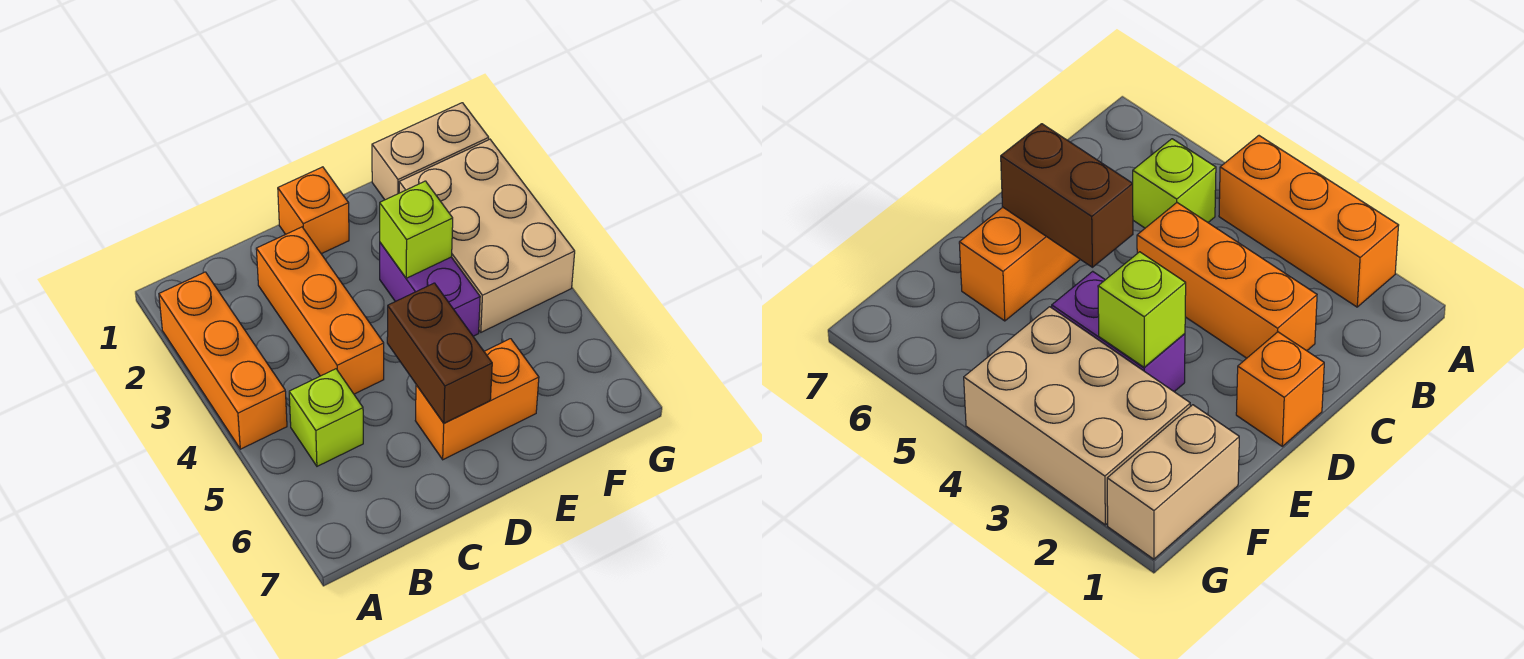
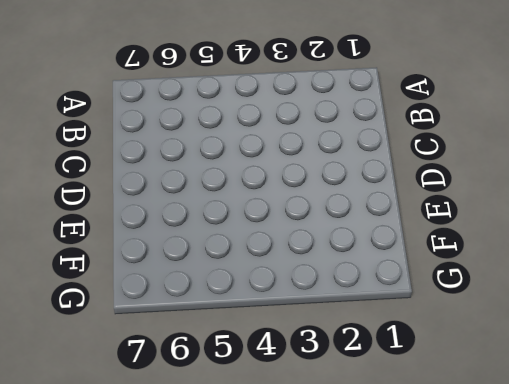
none -> orange 1x3 brick [159,272,287,449]
none -> lime 1x1 brick [289,369,363,466]

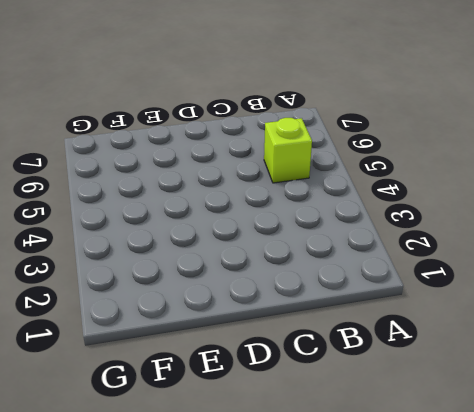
none -> orange 1x3 brick [159,272,287,449]
none -> orange 1x3 brick [256,227,384,394]

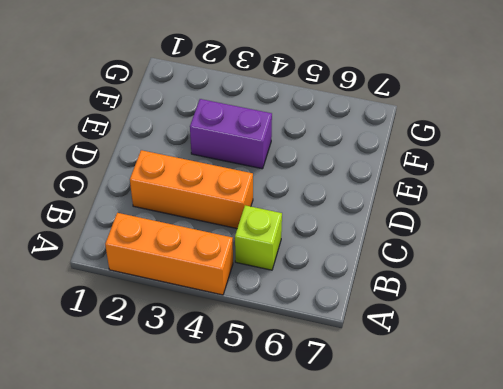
none -> orange 1x1 brick [278,167,349,254]
none -> orange 1x2 brick [415,339,539,460]

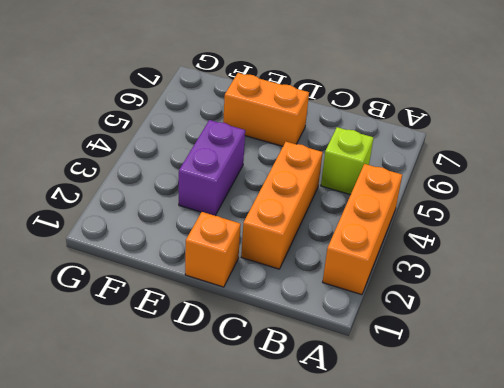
none -> tan 1x2 brick [372,103,489,200]
none -> tan 2x3 brick [399,139,575,332]

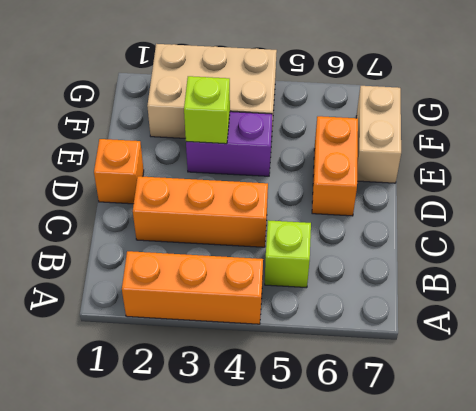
tan 1x2 brick [356,86,401,183] -> tan 1x2 brick moved to [372,103,489,200]
none -> brown 1x2 brick [387,283,492,423]

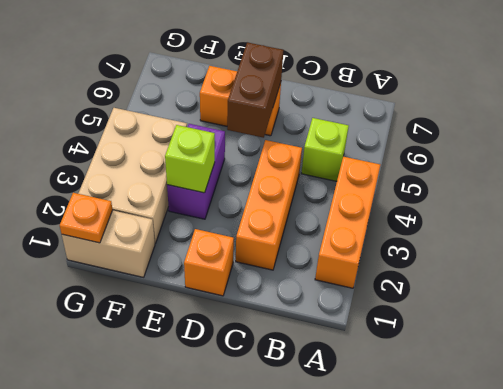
orange 1x1 plate [60,193,113,243] -> none

